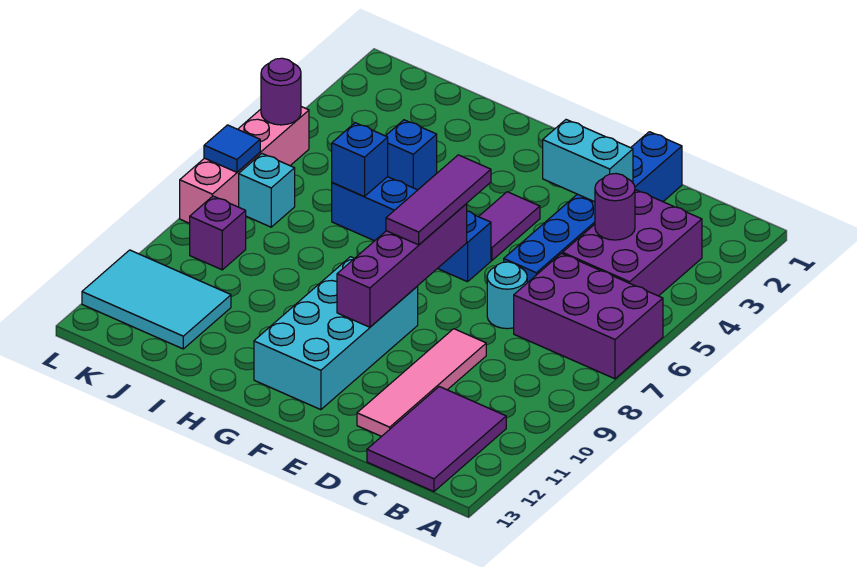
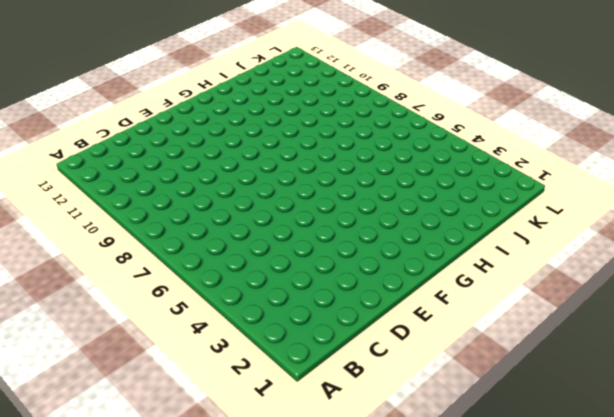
none -> purple 2x3 brick [514,253,663,379]
none -> purple 2x3 brick [563,190,702,296]
none -> purple 2x3 tile [367,387,506,492]

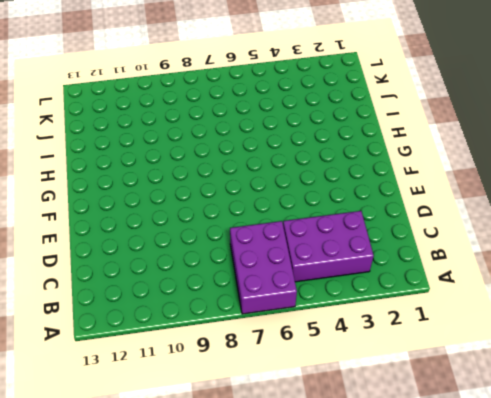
none -> purple 2x3 tile [367,387,506,492]
none -> blue 1x6 brick [504,132,682,283]
none -> cyan 1x1 round brick [487,262,527,329]

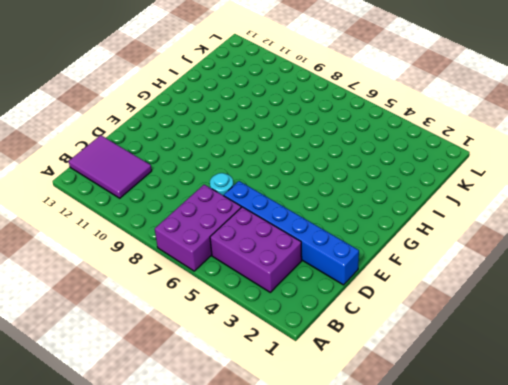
none -> pink 1x4 tile [357,329,486,436]
none -> purple 1x2 tile [479,192,540,260]
none -> blue 1x4 brick [332,177,491,282]

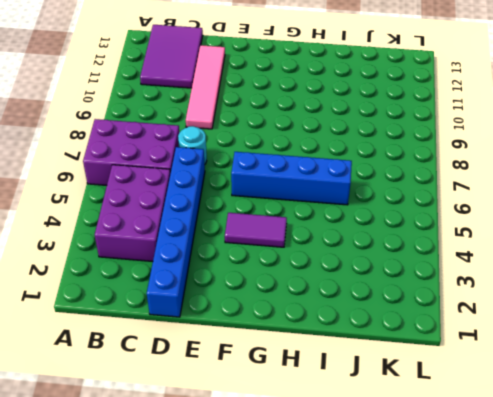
purple 1x2 tile [225,213,287,247] -> purple 1x2 tile turned to [479,192,540,260]
none -> cyan 2x4 brick [254,257,418,410]
none -> blue 1x1 brick [386,120,437,190]
none -> cyan 2x3 tile [82,250,231,349]

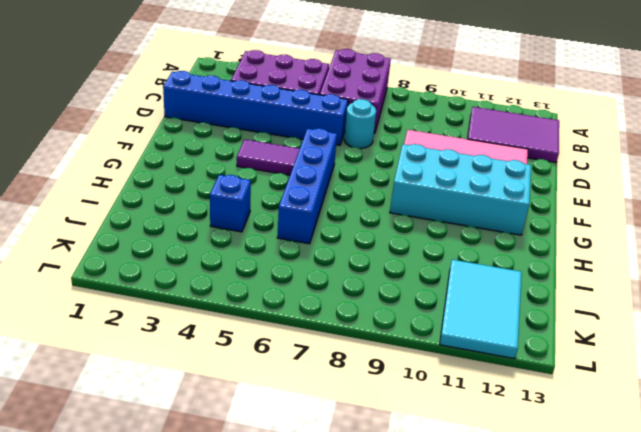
none -> cyan 1x1 brick [239,154,295,227]
none -> purple 1x1 brick [190,196,246,270]
none -> pink 1x4 brick [180,107,309,223]

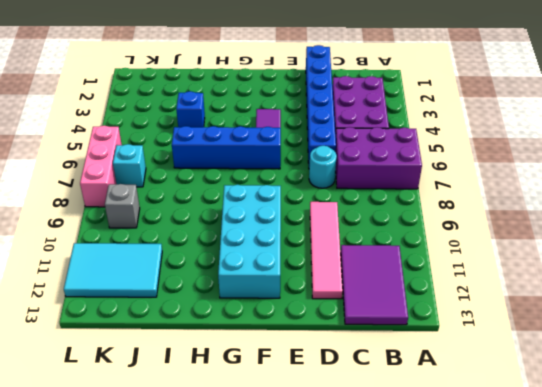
grey 1x1 brick [105,184,140,228] -> purple 1x1 brick [190,196,246,270]
pink 1x3 brick [80,126,122,207] -> pink 1x4 brick [180,107,309,223]
none -> purple 1x1 round brick [595,174,635,240]
none -> cyan 1x2 brick [543,120,633,202]
none -> purple 1x4 brick [337,204,467,327]

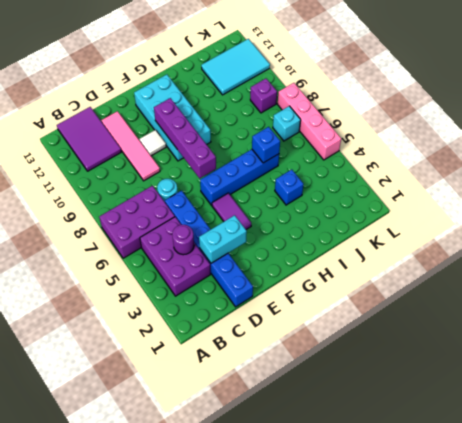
white 1x1 tile [139,130,166,156] -> none
none -> purple 1x1 round brick [261,58,301,125]
none -> blue 1x1 tile [204,125,260,172]
none -> purple 1x3 tile [386,155,491,245]

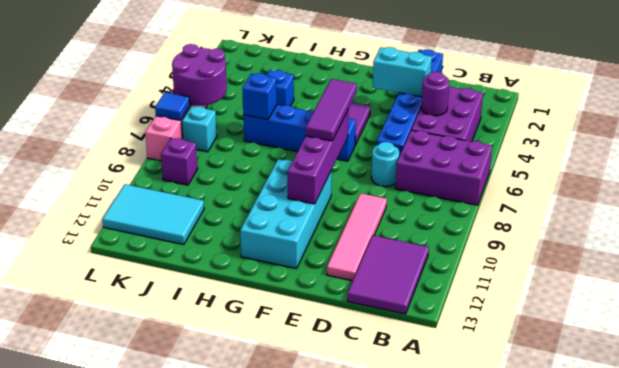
purple 2x2 round brick [172,44,227,105] -> purple 1x1 round brick [261,58,301,125]

